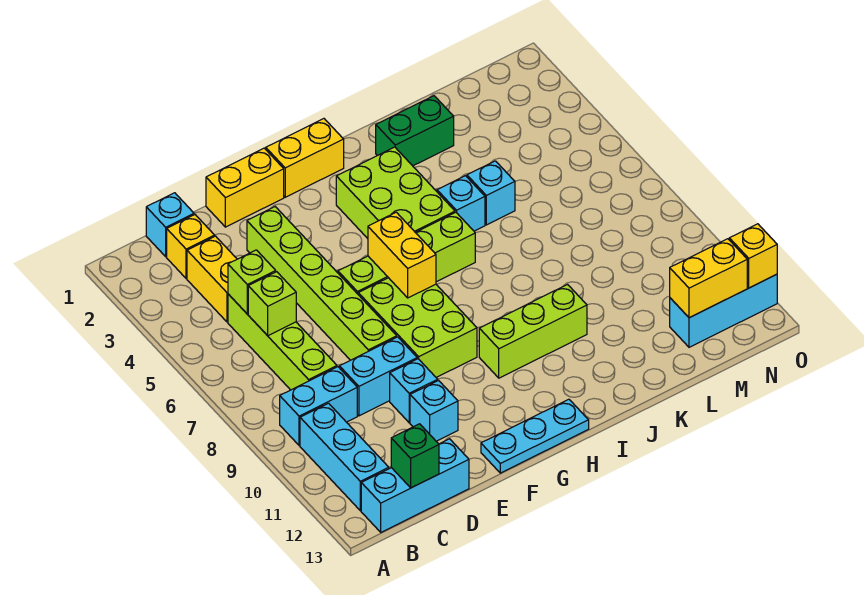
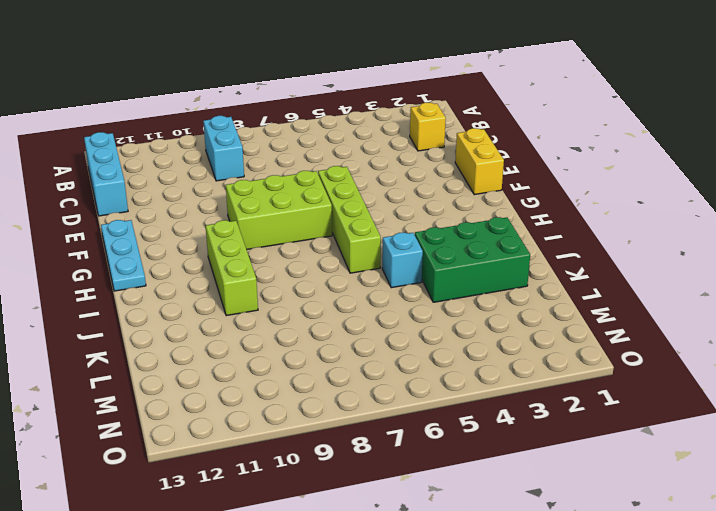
green 2x3 brick [415,217,530,302] -> green 1x2 brick [376,96,454,166]
none -> cyan 1x3 brick [300,403,389,511]
none -> cyan 1x1 brick [146,193,194,257]
none -> yellow 1x2 brick [187,236,237,322]

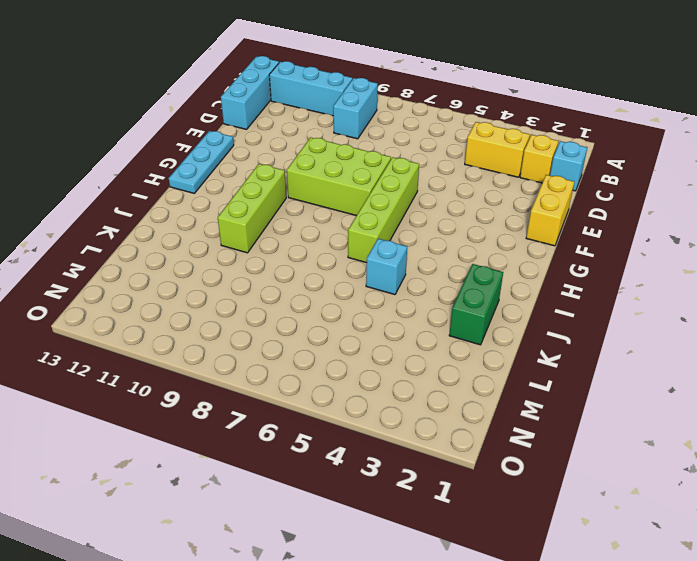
none -> lime 1x4 brick [228,294,337,390]
none -> cyan 1x2 brick [339,337,417,416]
none -> lime 1x6 brick [247,207,397,360]

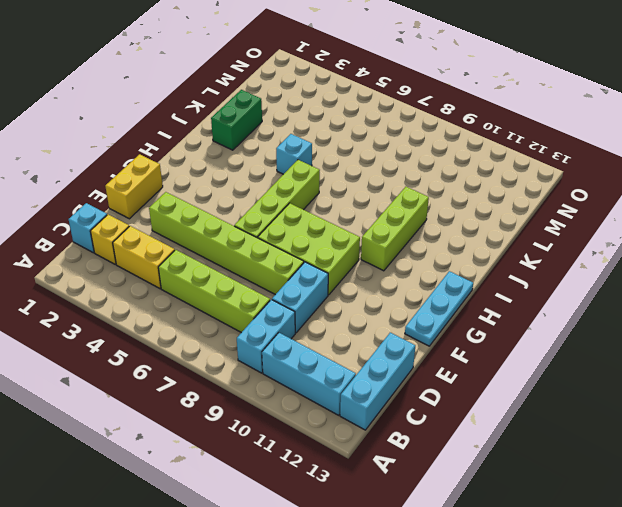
none -> cyan 1x1 brick [390,359,438,423]
none -> cyan 1x1 brick [410,381,458,441]
none -> yellow 1x2 brick [266,119,344,197]

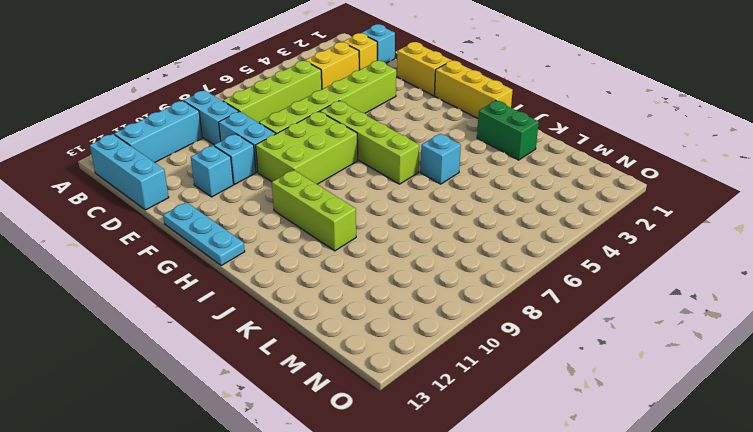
yellow 1x3 brick [435,61,513,119] -> yellow 1x2 brick [266,119,344,197]
none -> lime 2x3 brick [336,147,455,239]
none -> cyan 1x1 brick [467,161,515,225]
none -> cyan 1x3 brick [670,274,777,347]

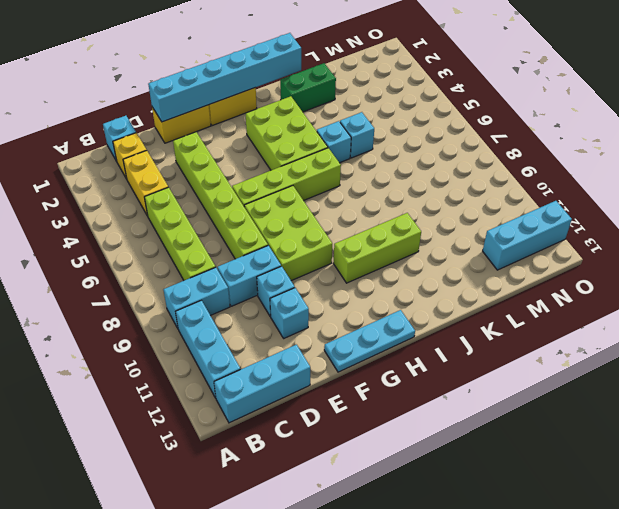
cyan 1x6 brick [148,33,301,122] -> none
none -> lime 1x1 brick [228,250,276,314]
none -> lime 1x1 brick [248,272,296,336]
none -> green 1x1 brick [391,424,439,488]

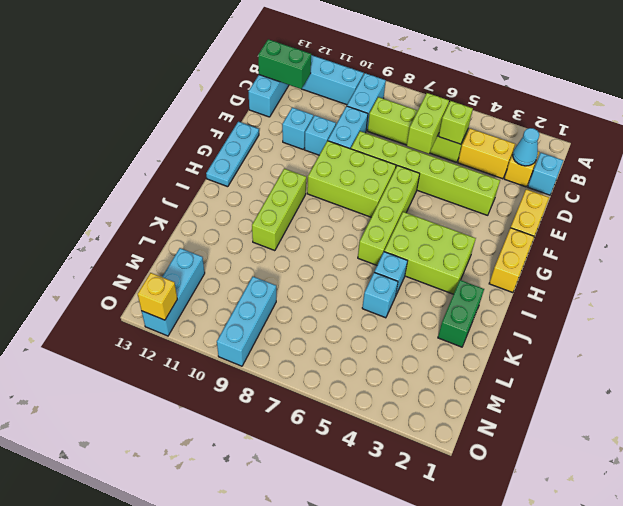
cyan 1x1 cone [513,128,539,166] -> none
lime 1x2 brick [407,93,449,154] -> lime 1x1 brick [248,272,296,336]
green 1x2 brick [258,39,311,89] -> green 1x1 brick [391,424,439,488]
cyan 1x3 brick [217,277,276,366] -> none
none -> yellow 1x2 brick [368,212,436,298]
none -> yellow 1x2 brick [670,239,747,318]

